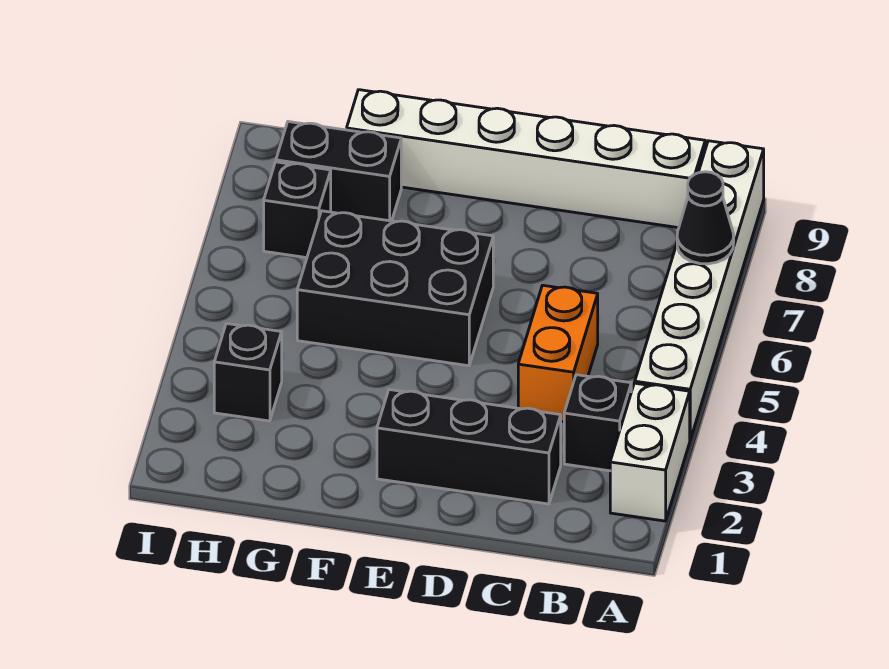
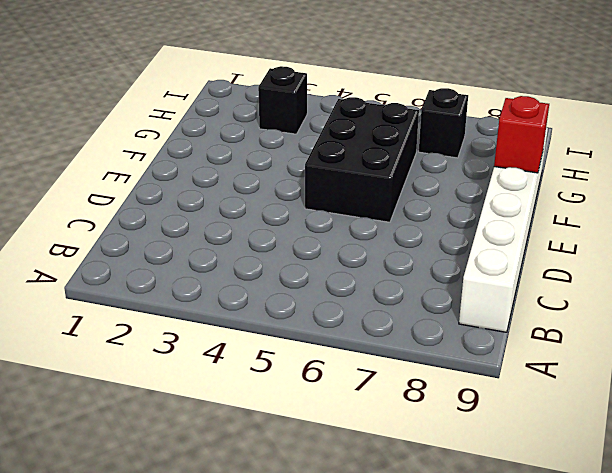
red 1x1 brick [494,96,549,173] -> none
none -> white 1x2 brick [610,383,690,521]
none -> white 1x6 brick [635,141,764,440]

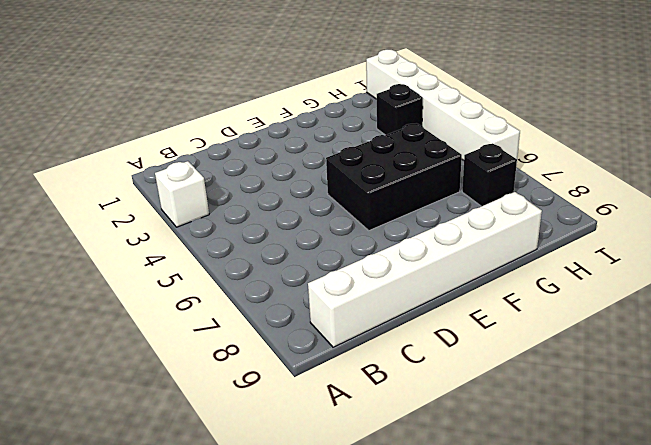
white 1x1 brick [155,161,209,227] -> white 1x2 brick [610,383,690,521]
white 1x6 brick [366,50,520,166] -> white 1x6 brick moved to [635,141,764,440]
none -> black 1x1 brick [564,375,631,471]
none -> black 1x3 brick [377,390,561,504]

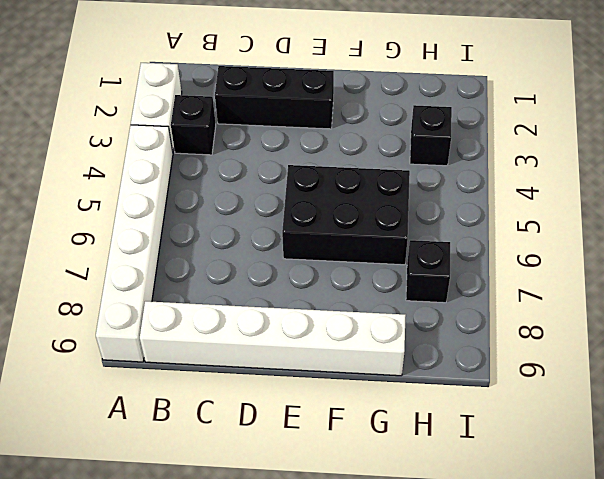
none -> orange 1x2 brick [518,285,598,422]
none -> black 1x2 brick [276,122,401,221]

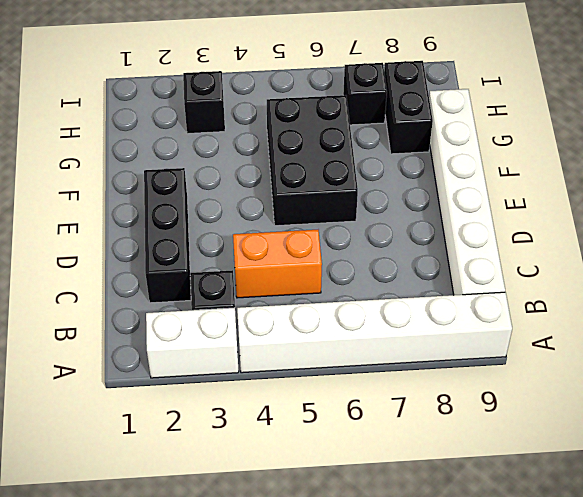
none -> black 1x1 cone [677,172,734,264]

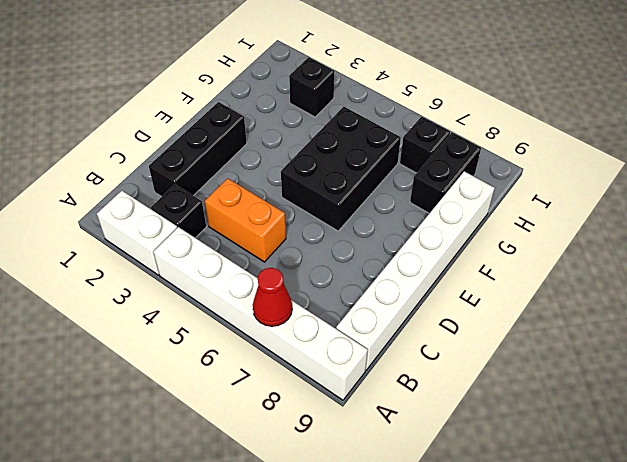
red 1x1 cone [253,268,292,326] -> black 1x1 cone [677,172,734,264]

